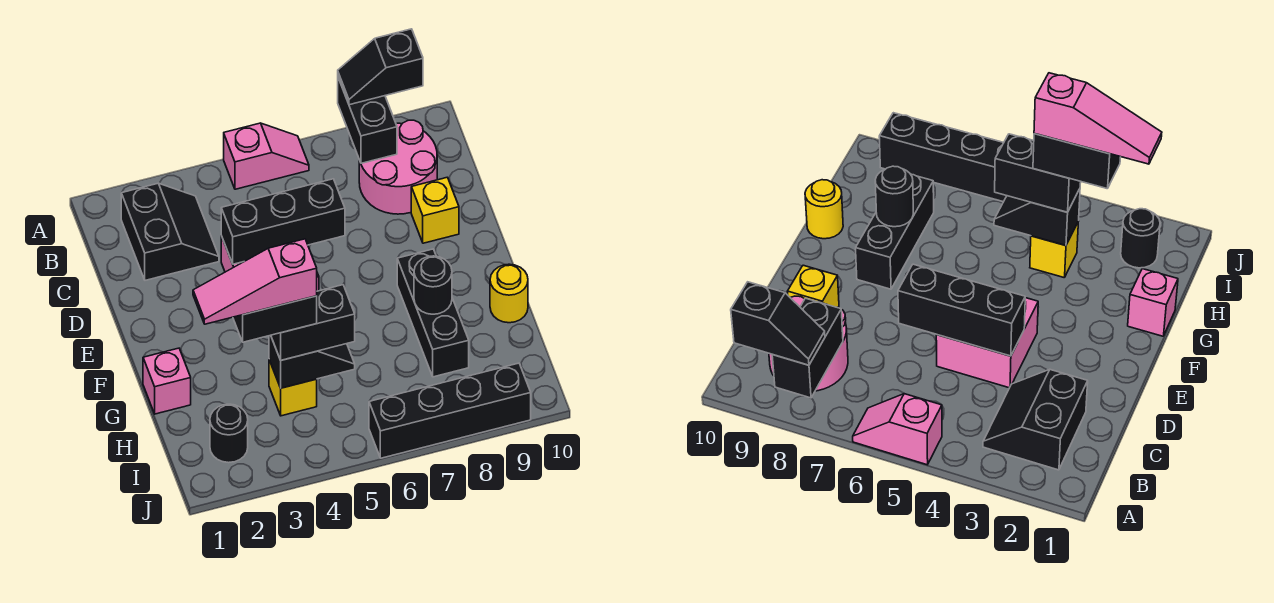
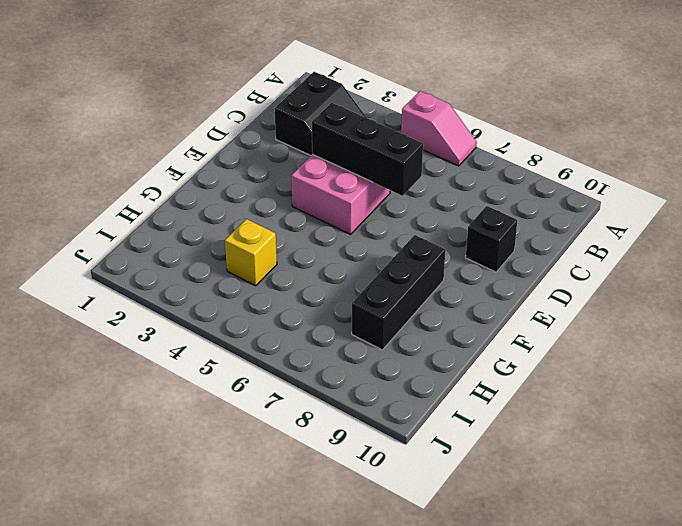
black 1x1 brick [466,206,517,272] -> yellow 1x1 brick [411,177,459,243]
none -> pink 2x2 round brick [359,120,437,214]
none -> pink 1x1 brick [143,348,191,414]
none -> yellow 1x1 round brick [490,264,528,323]

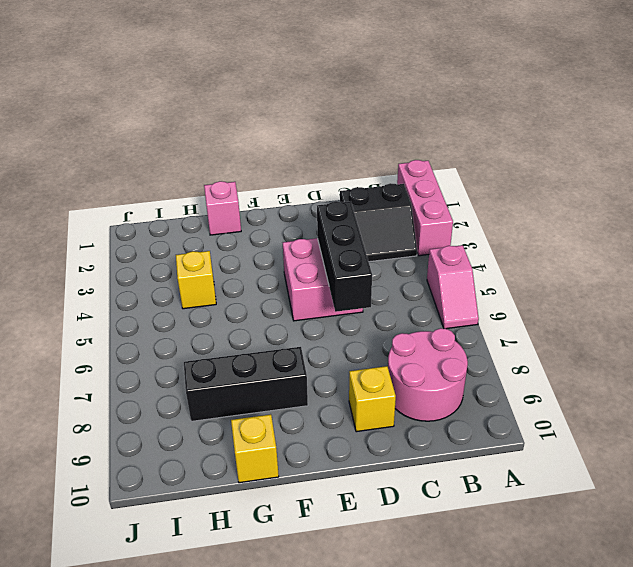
pink 1x3 brick [397,160,453,256] -> none
yellow 1x1 brick [231,414,279,483] -> yellow 1x1 round brick [490,264,528,323]
none -> black 1x1 round brick [210,404,248,463]
none -> black 1x4 brick [369,363,531,458]
none -> black 1x2 brick [338,78,397,163]

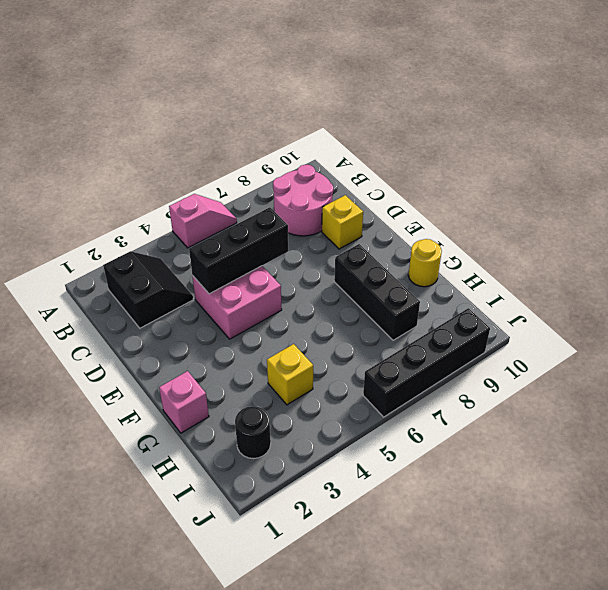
none -> black 1x2 brick [338,78,397,163]
none -> black 1x1 round brick [414,256,452,314]
none -> black 1x2 slope [269,335,355,388]

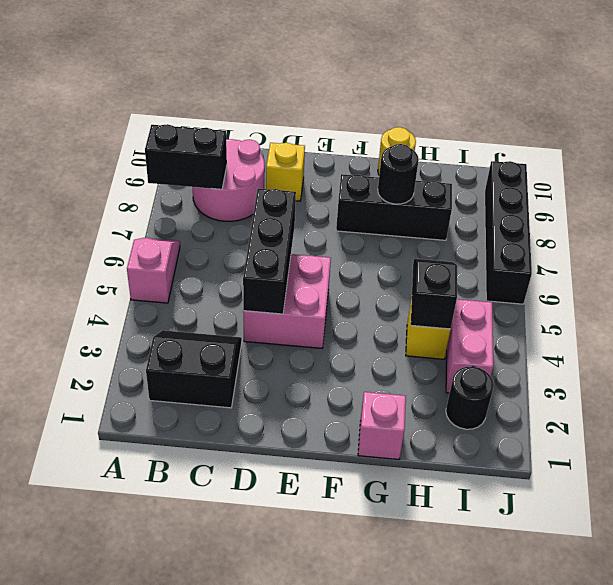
pink 1x2 brick [446,299,493,393] -> none
none -> black 1x2 slope [338,29,423,105]
none -> black 1x2 brick [271,285,355,360]
none -> black 1x2 brick [233,296,317,342]

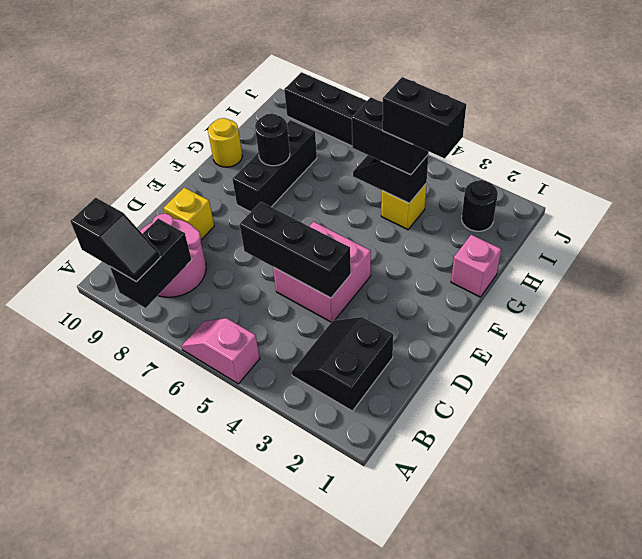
none -> pink 1x3 slope [193,239,317,324]

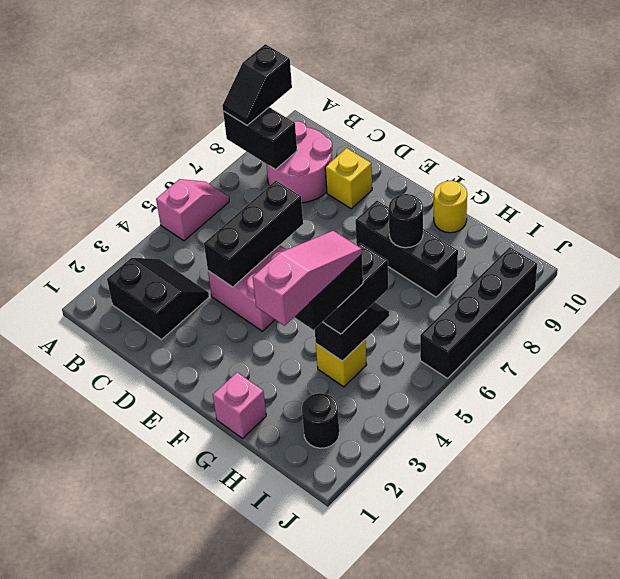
pink 1x3 slope [253,231,362,326] -> pink 1x3 slope turned to [193,239,317,324]

